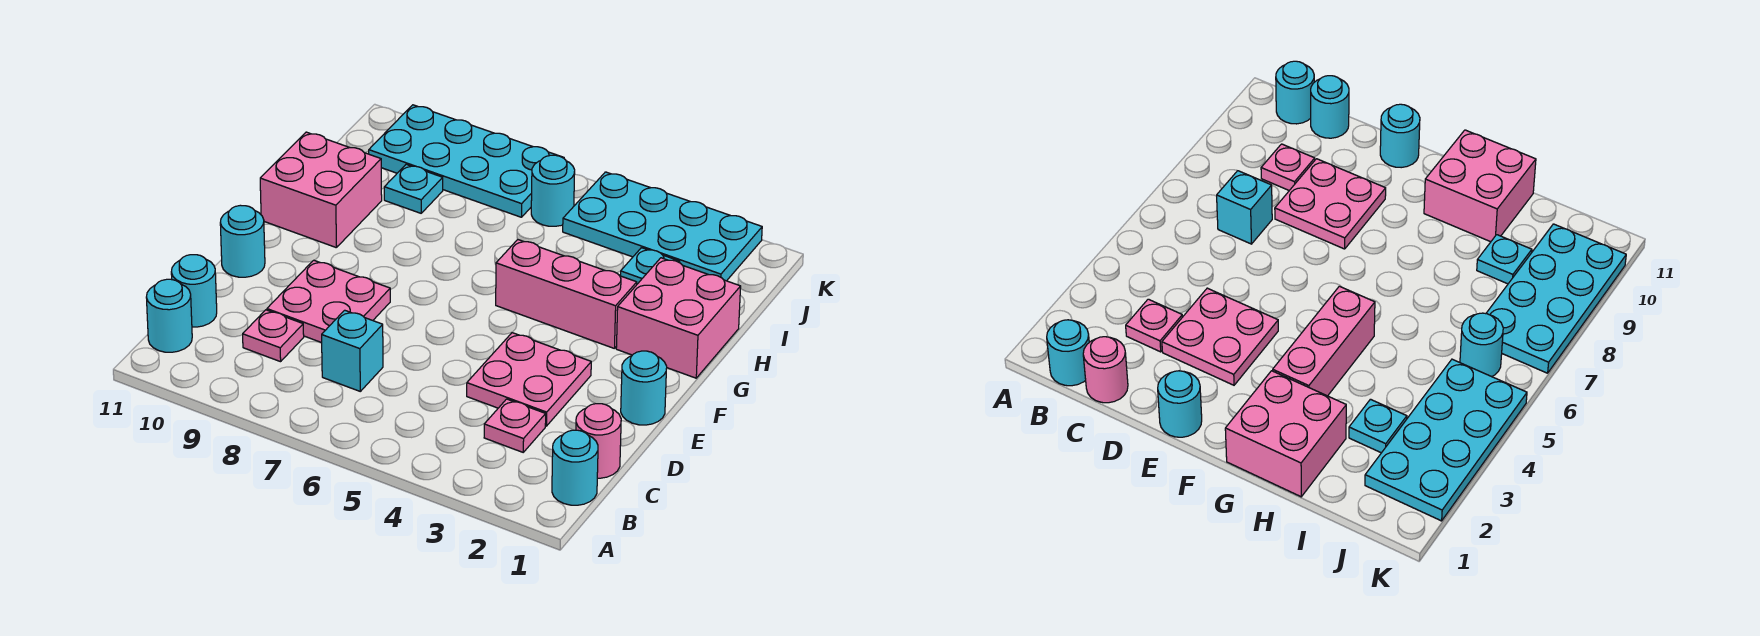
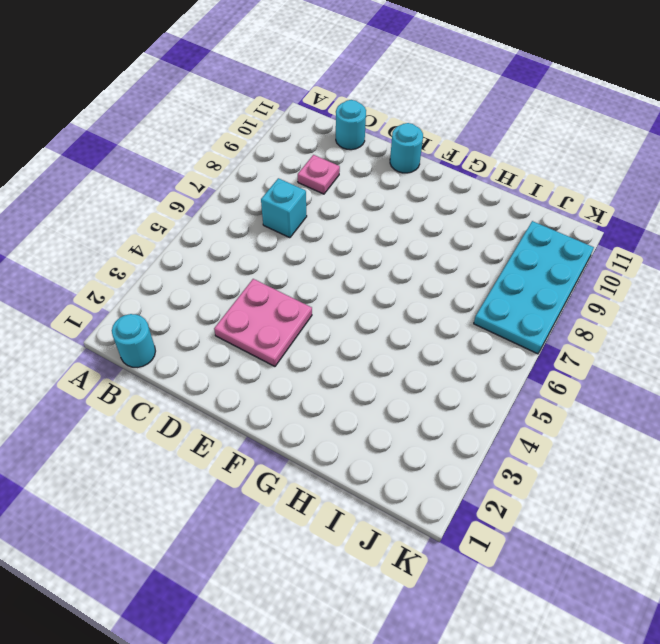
none -> cyan 1x1 round brick [146,279,192,352]
none -> pink 1x1 round brick [576,404,621,478]
none -> pink 1x1 plate [484,399,546,452]

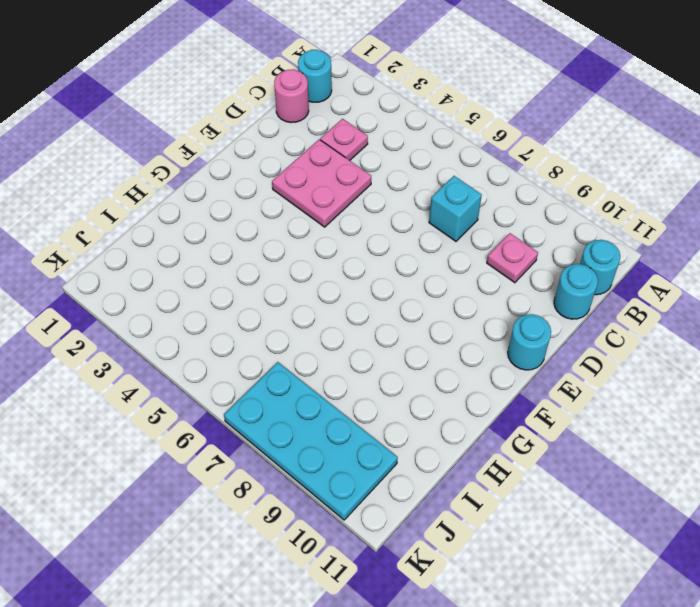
none -> pink 2x2 plate [267,260,390,343]
none -> cyan 1x1 round brick [621,351,667,425]
none -> pink 2x2 brick [616,258,741,378]

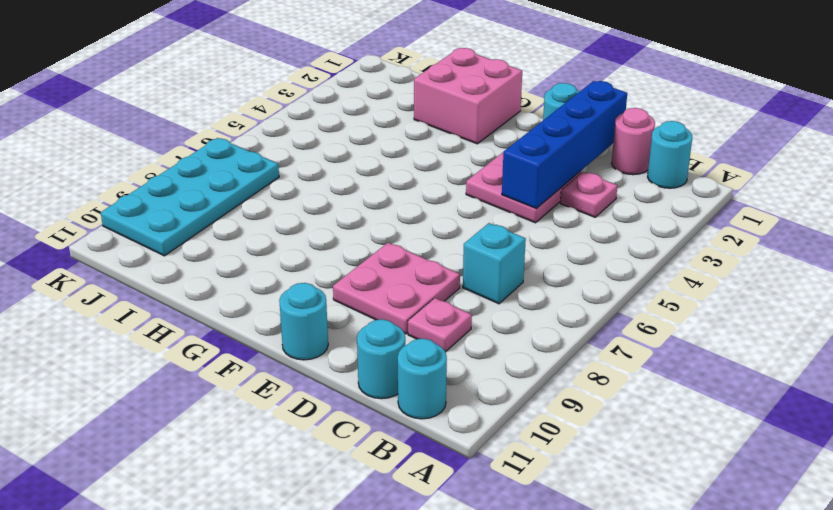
blue 1x4 brick [502,81,627,209] -> none
none -> pink 1x3 brick [496,240,637,348]
none -> pink 2x2 brick [260,132,382,248]
none -> cyan 1x1 plate [620,248,680,284]

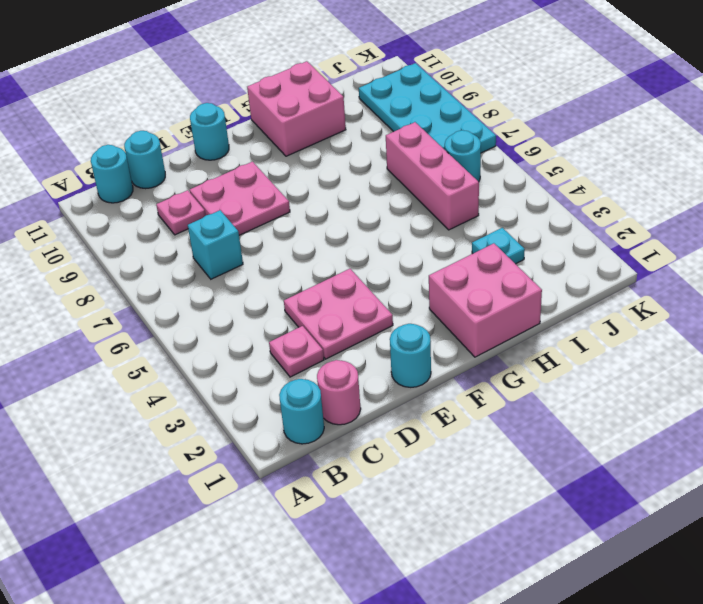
pink 1x3 brick [386,122,479,230] -> pink 1x3 brick moved to [496,240,637,348]
none -> cyan 1x1 plate [384,164,443,213]
none -> cyan 2x4 plate [563,172,762,281]

